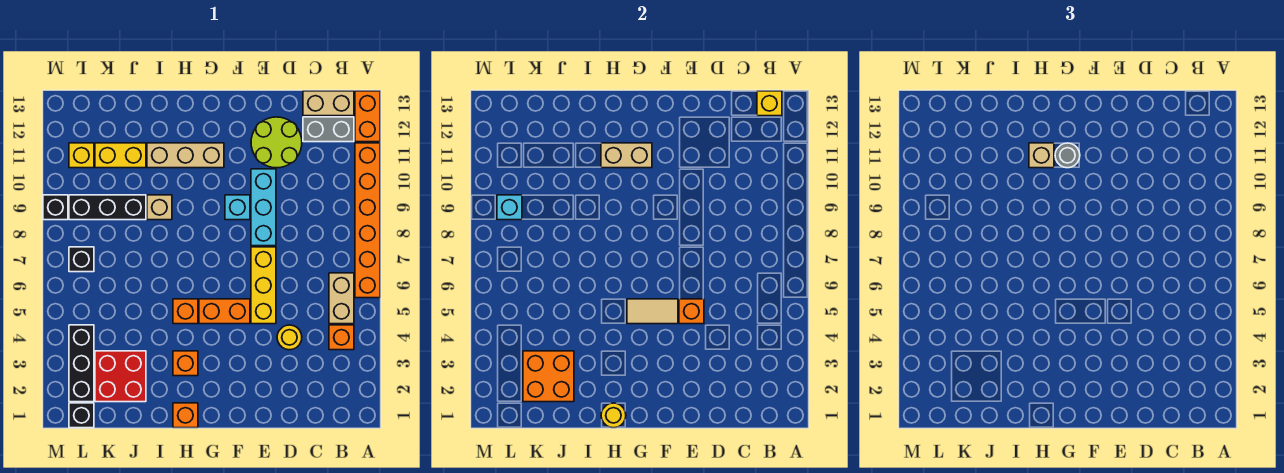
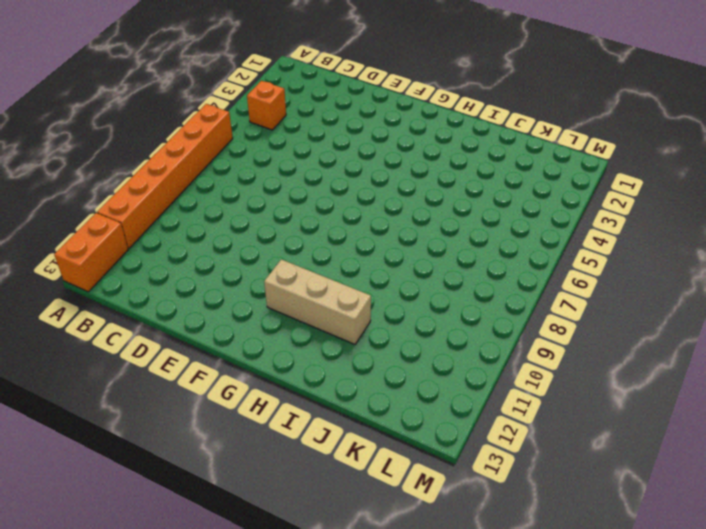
none -> tan 1x2 brick [329,273,354,324]
none -> grey 1x2 brick [303,117,354,142]
none -> tan 1x2 brick [303,91,354,116]
none -> yellow 1x1 round brick [277,325,302,350]

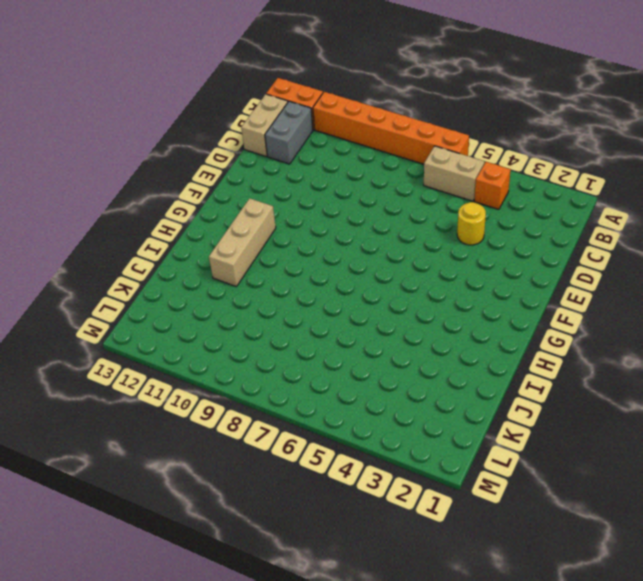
none -> lime 2x2 round brick [251,117,302,168]
none -> yellow 1x3 brick [251,247,276,324]
none -> cyan 1x3 brick [251,169,276,246]
none -> orange 1x2 brick [199,299,250,324]

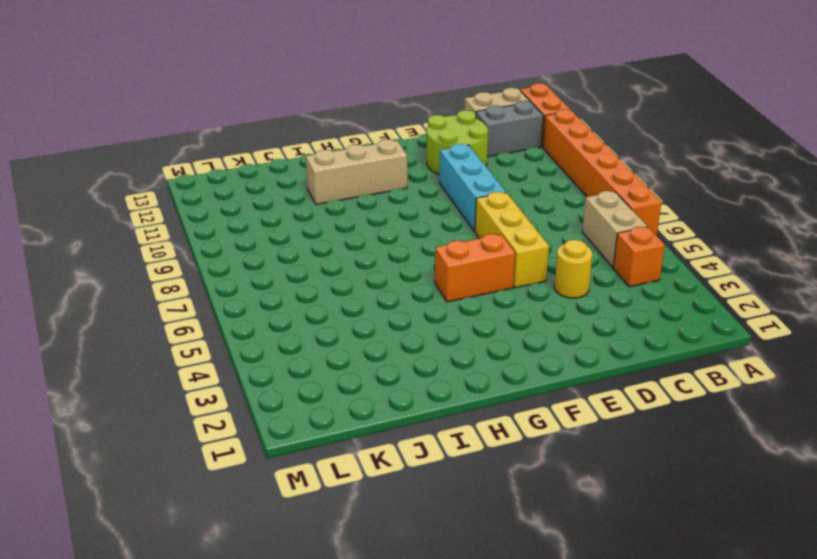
none -> cyan 1x1 brick [225,195,250,220]
none -> orange 1x1 brick [173,403,198,428]
none -> orange 1x1 brick [173,351,198,376]
none -> orange 1x1 brick [173,299,198,324]

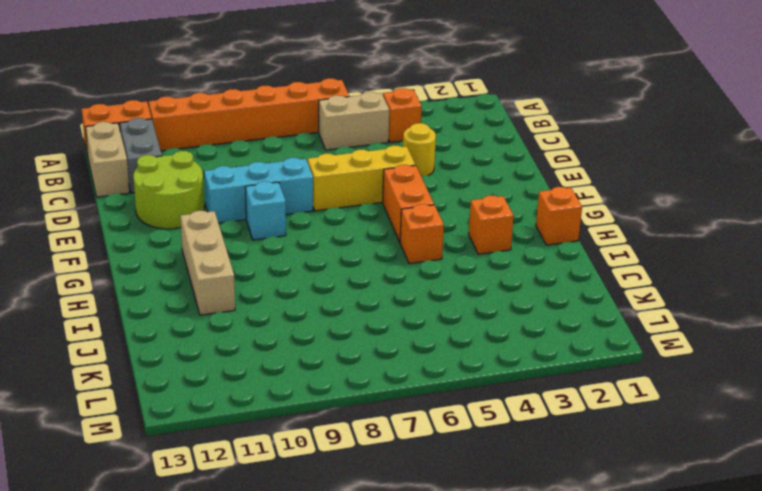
none -> tan 1x1 brick [147,195,172,220]
none -> red 2x2 brick [95,351,146,402]
none -> black 1x3 brick [69,195,146,220]
none -> yellow 1x2 brick [95,143,146,168]

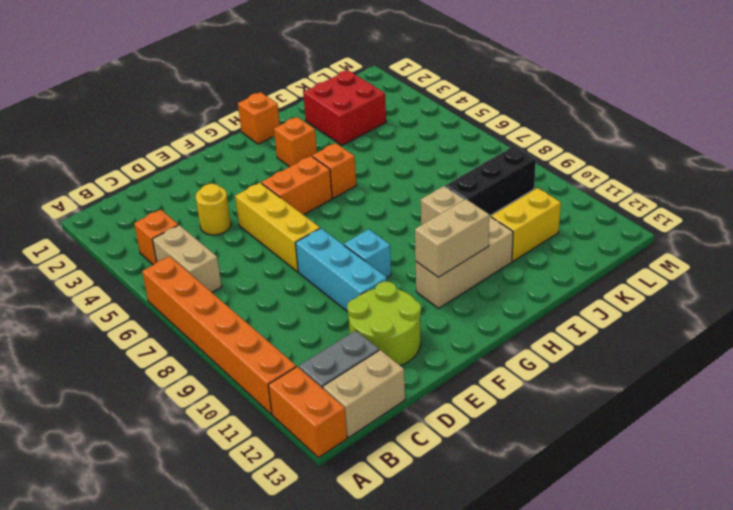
none -> black 1x1 brick [69,403,94,428]
none -> black 1x3 brick [69,325,94,402]
none -> black 1x1 brick [69,247,94,272]
none -> yellow 1x1 brick [69,143,94,168]

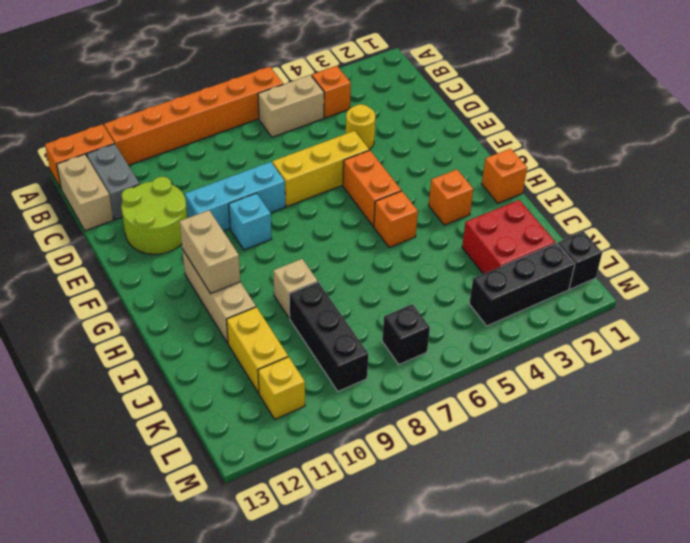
none -> black 1x1 brick [43,195,68,220]
none -> yellow 1x1 brick [757,91,782,116]
none -> orange 1x1 brick [679,299,704,324]
none -> tan 1x2 tile [627,299,678,324]

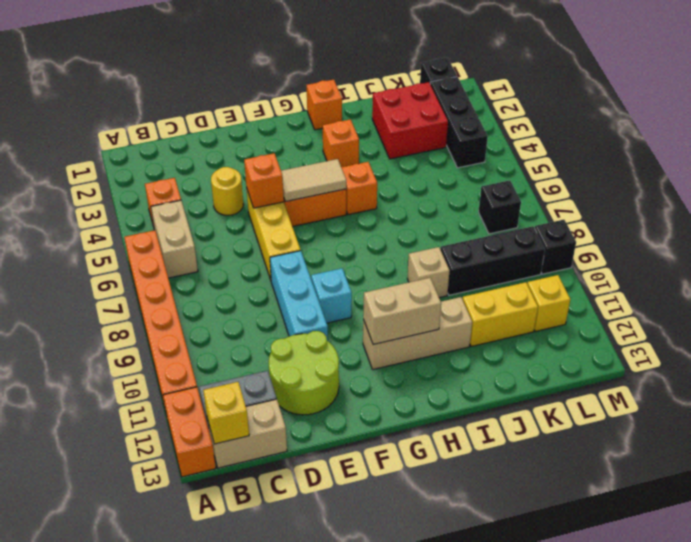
none -> yellow 1x1 round brick [601,403,626,428]
none -> orange 2x2 brick [523,351,574,402]
none -> cyan 1x1 brick [497,195,522,220]
none -> grey 1x1 round brick [1055,143,1080,168]

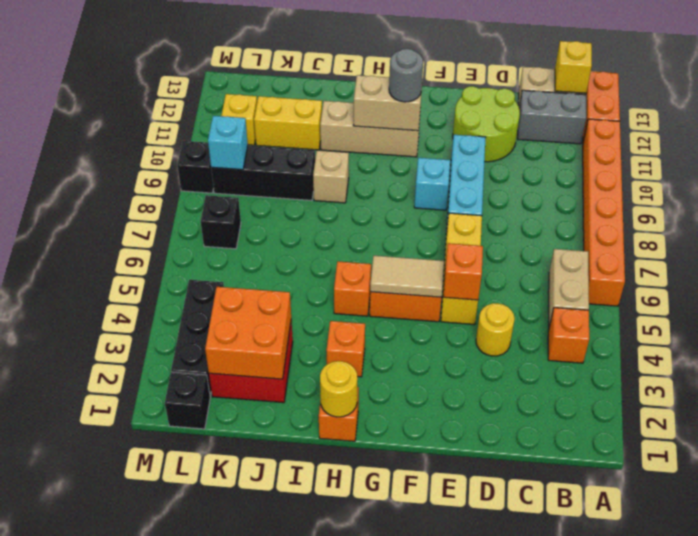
none -> tan 1x1 brick [1029,143,1054,168]

